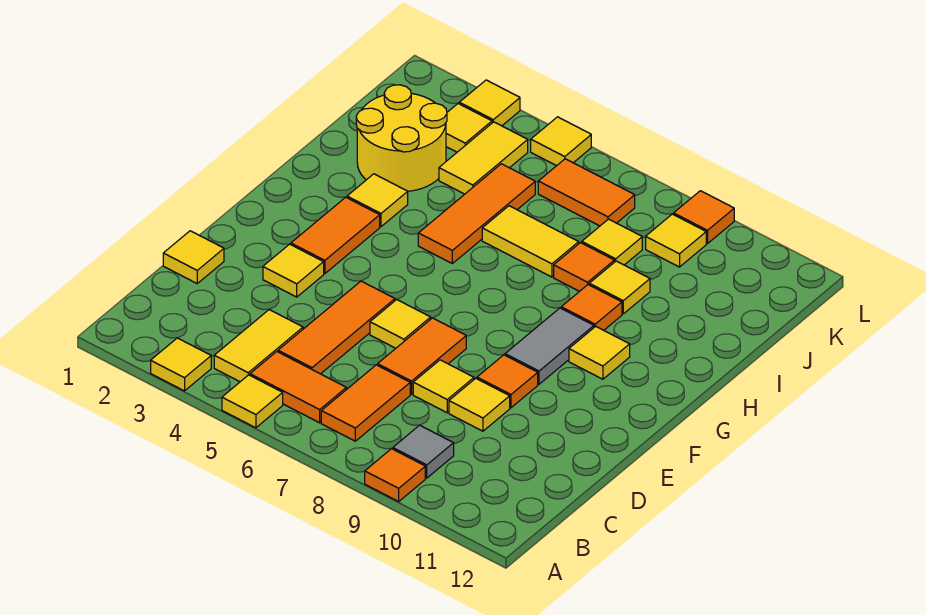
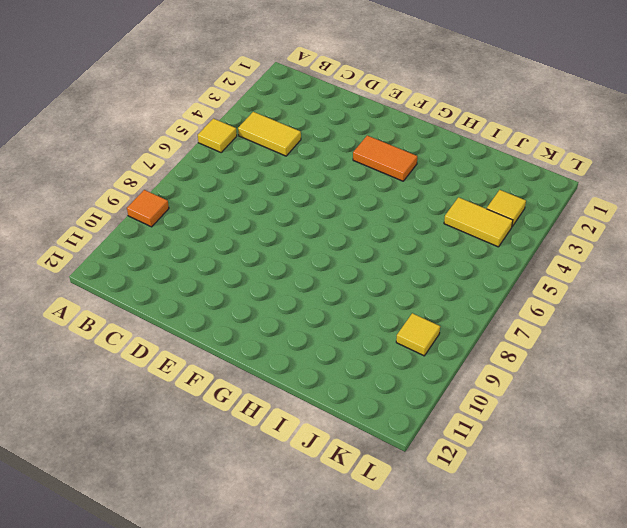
none -> yellow 1x1 tile [151,338,211,391]
none -> orange 1x2 tile [250,352,346,423]
none -> orange 1x2 tile [321,365,410,441]
none -> grey 1x1 tile [393,425,454,478]

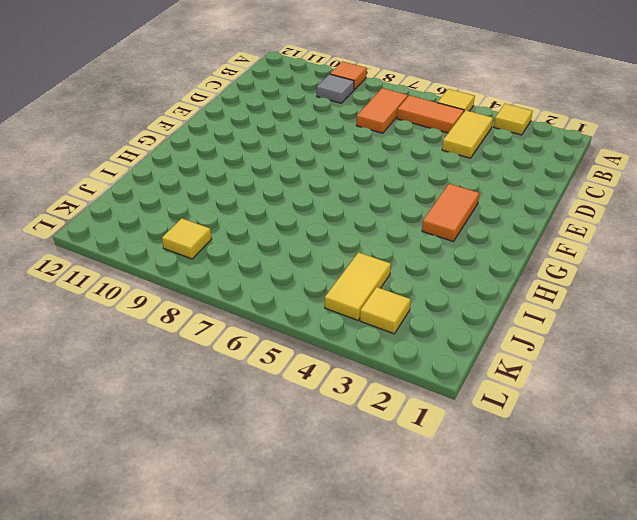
none -> orange 1x3 tile [278,281,395,374]
none -> yellow 1x1 tile [163,231,224,283]
none -> orange 1x2 tile [378,318,466,394]
none -> yellow 1x1 tile [413,360,474,413]

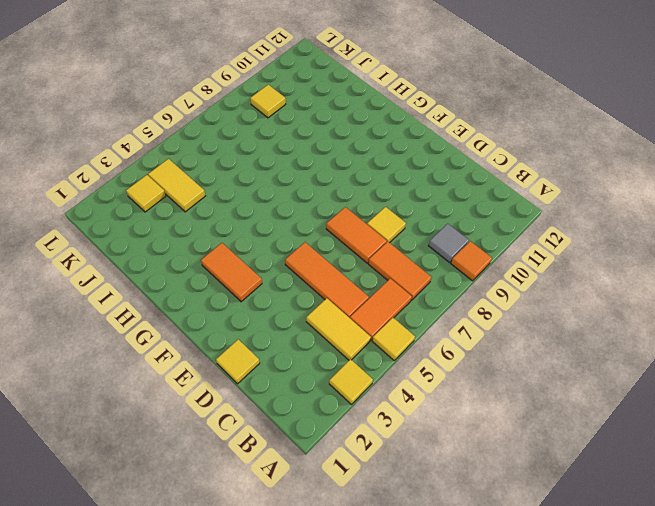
none -> yellow 1x1 tile [449,378,510,431]
none -> yellow 1x1 tile [263,244,324,297]
none -> yellow 1x1 tile [370,300,431,348]
none -> orange 1x1 tile [477,355,538,408]

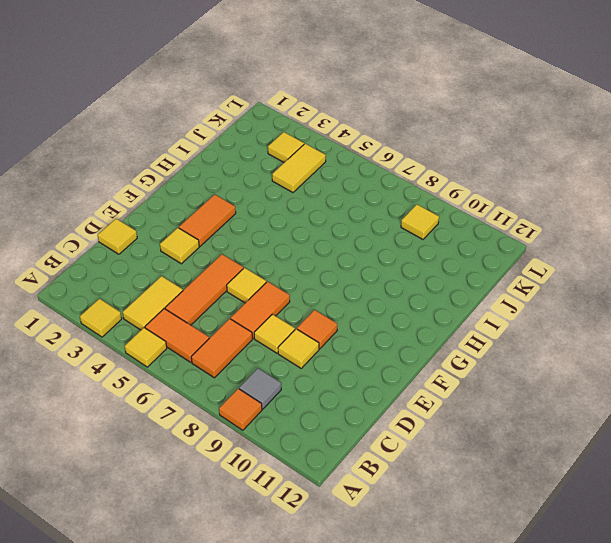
none -> grey 1x2 tile [505,308,594,384]
none -> yellow 1x1 tile [569,326,630,379]
none -> yellow 1x1 tile [347,174,408,227]
none -> orange 1x3 tile [418,164,535,263]

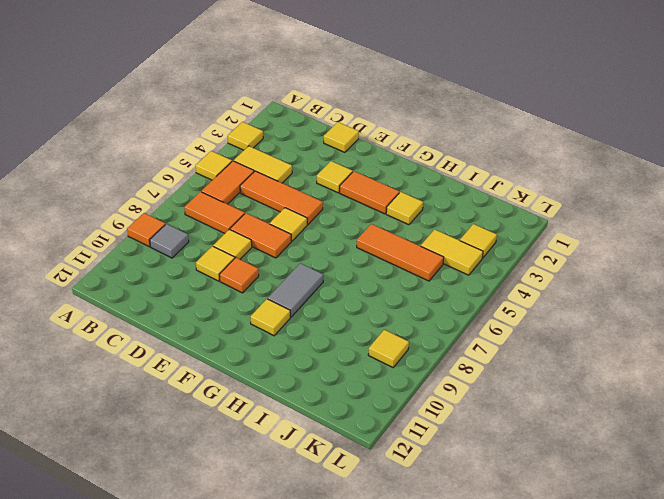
grey 1x2 tile [268,263,323,317] -> grey 1x2 tile turned to [505,308,594,384]
none -> orange 1x1 tile [561,285,622,330]
none -> yellow 2x2 round brick [356,85,447,191]
none -> yellow 1x2 tile [482,206,579,277]
none -> orange 1x1 tile [554,243,614,291]

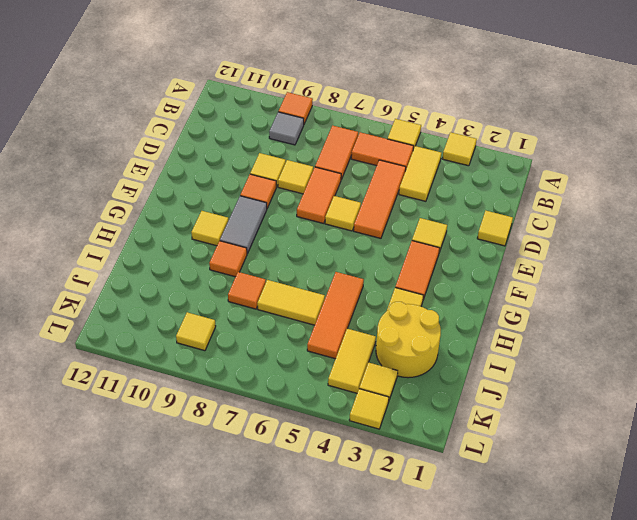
none -> yellow 1x1 tile [589,261,650,314]
none -> yellow 1x1 tile [582,219,642,265]
none -> orange 1x2 tile [538,159,635,226]
none -> yellow 1x1 tile [531,117,591,166]

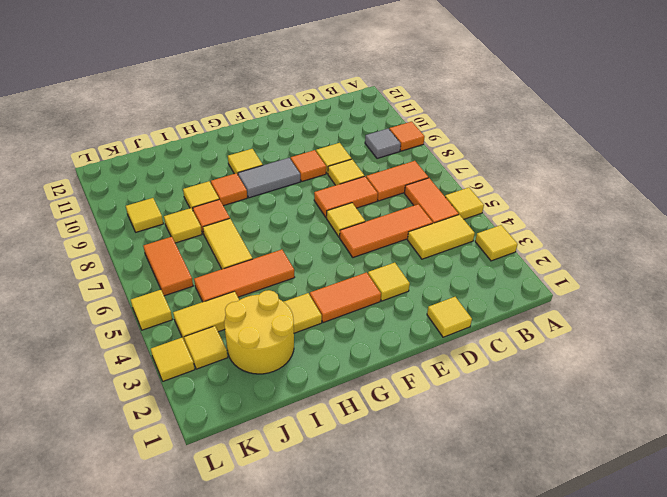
none -> orange 1x1 tile [674,191,734,244]

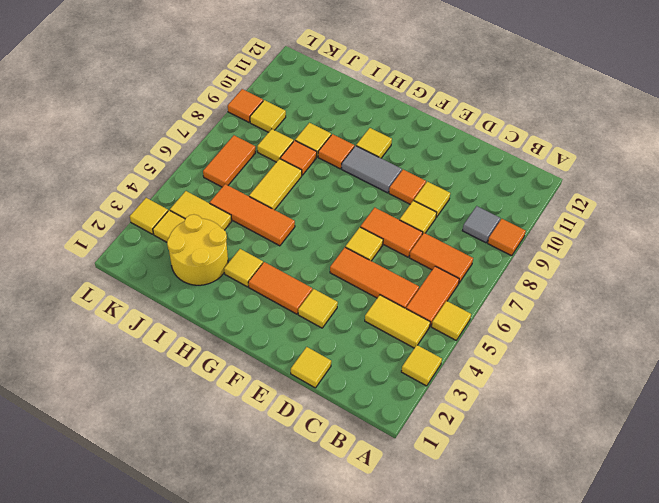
none -> yellow 1x1 tile [531,117,591,166]

